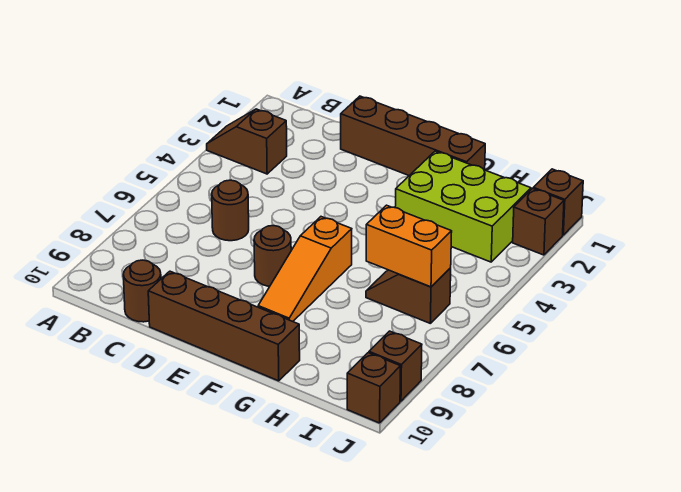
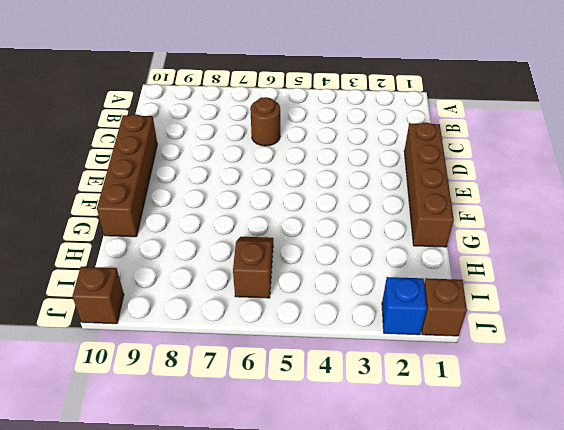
blue 1x1 brick [382,277,427,335] -> brown 1x1 brick [513,188,564,255]
none -> brown 1x2 slope [207,109,287,174]
none -> brown 1x1 round brick [123,260,161,322]
none -> brown 1x1 round brick [254,226,291,286]

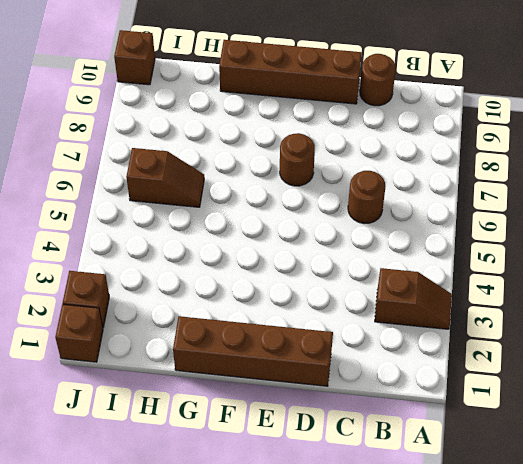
none -> orange 1x3 slope [258,217,352,321]
none -> lime 2x3 brick [395,151,531,262]
none -> brown 1x1 brick [369,331,422,401]

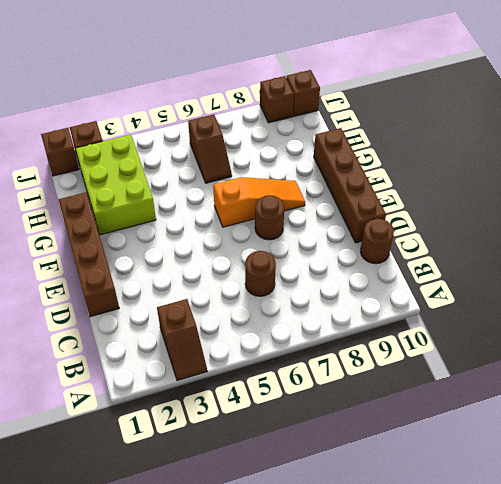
none -> orange 1x2 brick [366,205,452,287]

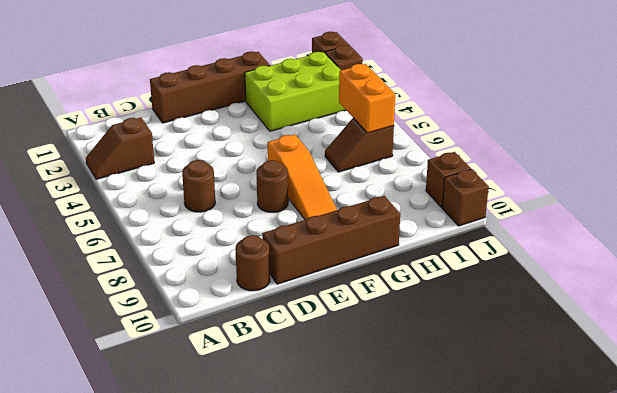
orange 1x2 brick [339,64,395,133] -> orange 1x2 brick turned to [366,205,452,287]

